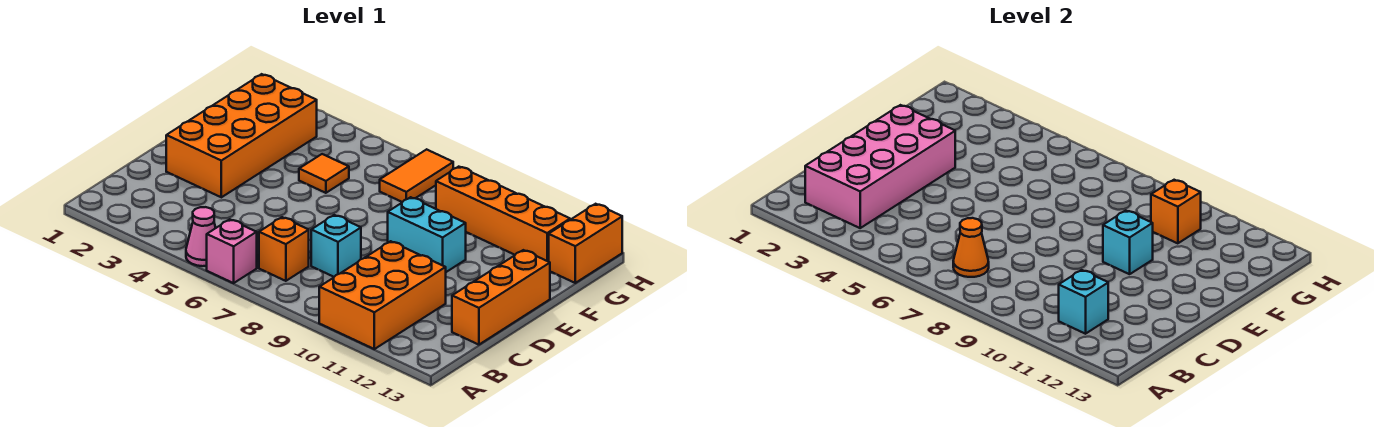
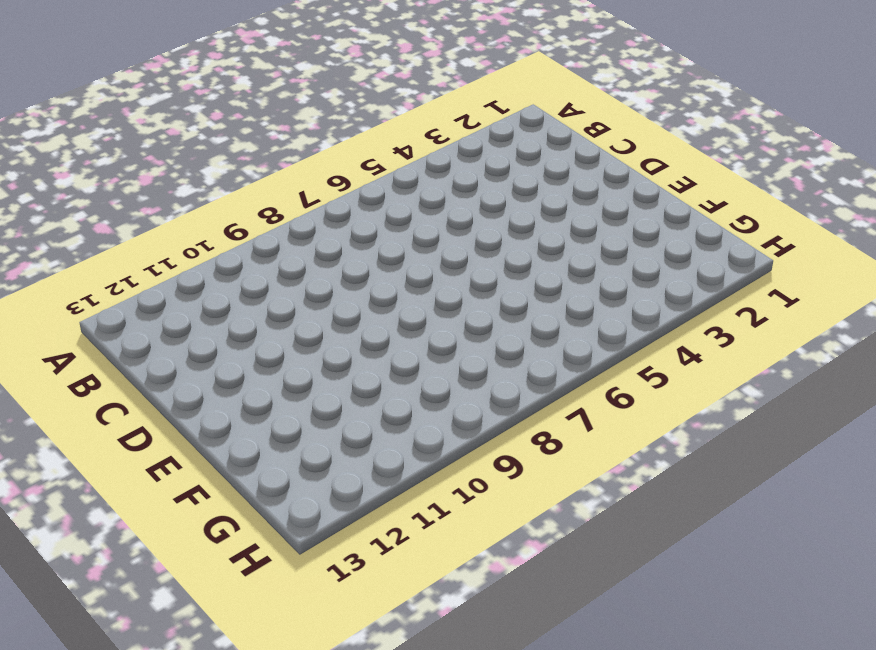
none -> pink 1x1 cone [186,207,216,266]
none -> pink 1x1 brick [207,219,257,283]
none -> orange 2x3 brick [319,241,446,349]

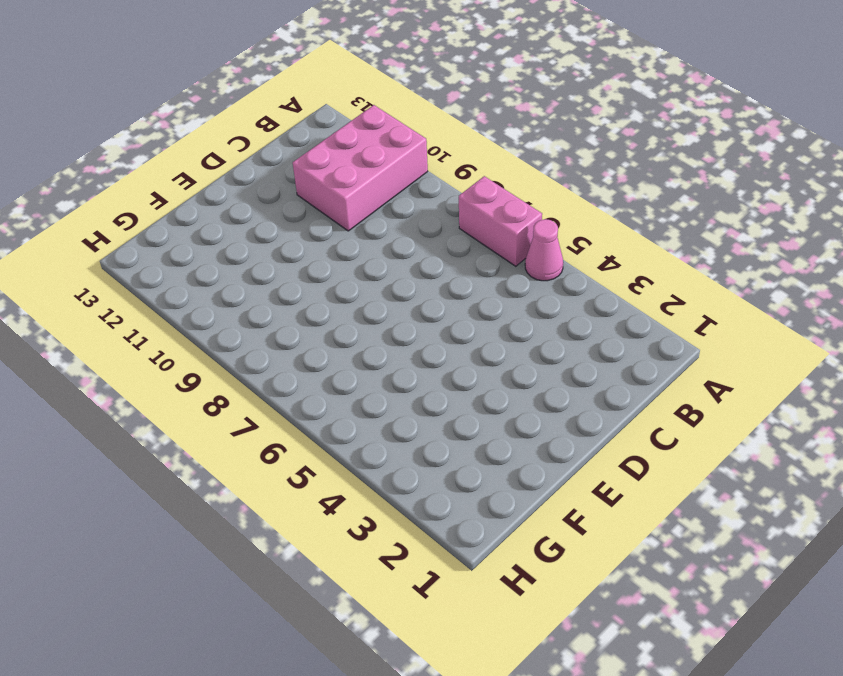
pink 1x2 brick [459,176,542,266] -> pink 1x1 brick [207,219,257,283]
pink 2x3 brick [293,105,428,231] -> orange 2x3 brick [319,241,446,349]
none -> orange 1x1 brick [259,217,309,281]
none -> cyan 1x1 brick [311,215,361,277]
none -> orange 1x3 brick [452,250,550,345]

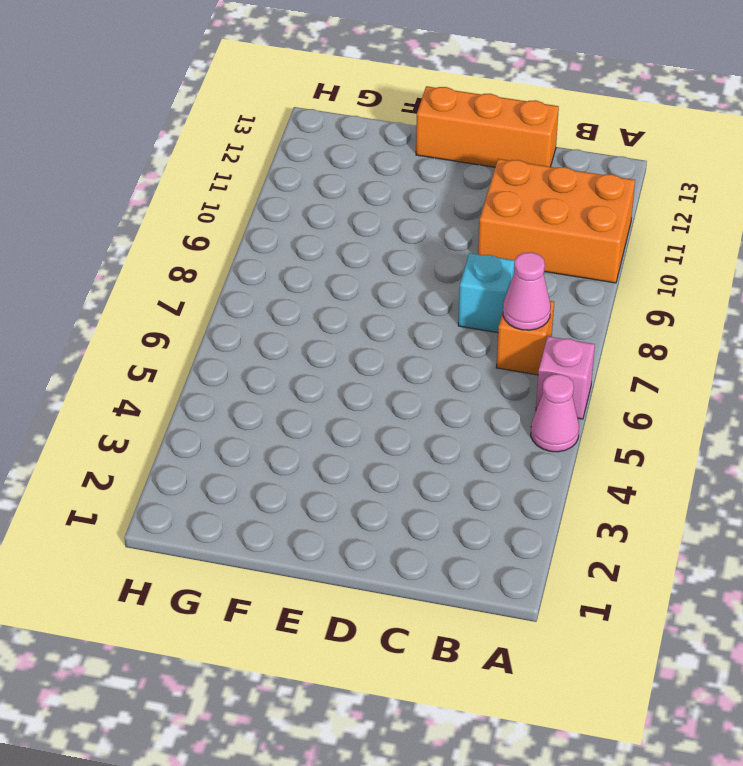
pink 1x1 cone [503,252,551,330] -> orange 1x1 cone [953,218,989,277]
none -> orange 2x4 brick [166,74,317,197]
none -> cyan 1x2 brick [388,197,466,272]
none -> orange 1x1 tile [299,154,349,193]

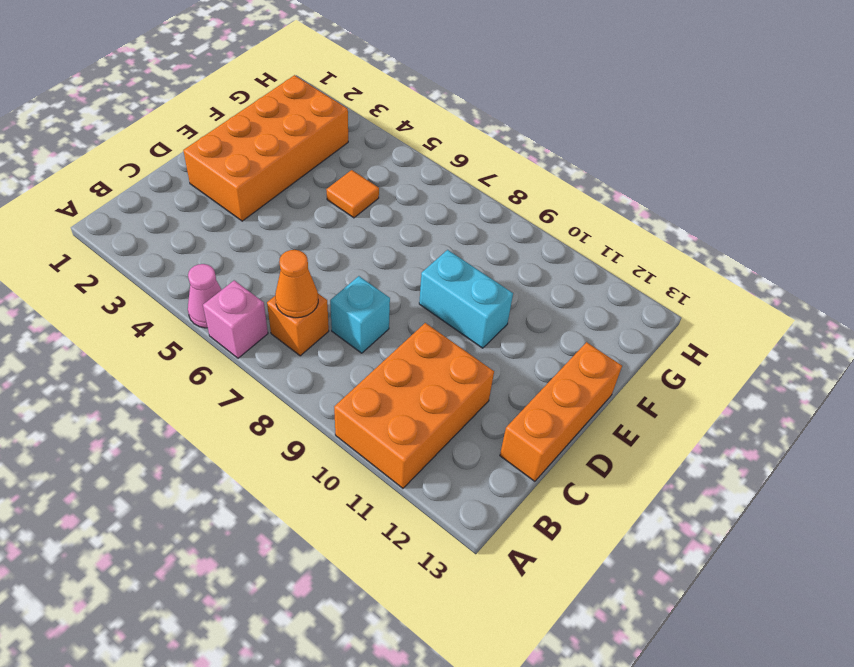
none -> orange 1x2 tile [380,149,453,202]
none -> orange 1x4 brick [436,167,570,262]
none -> orange 1x2 brick [549,204,622,283]

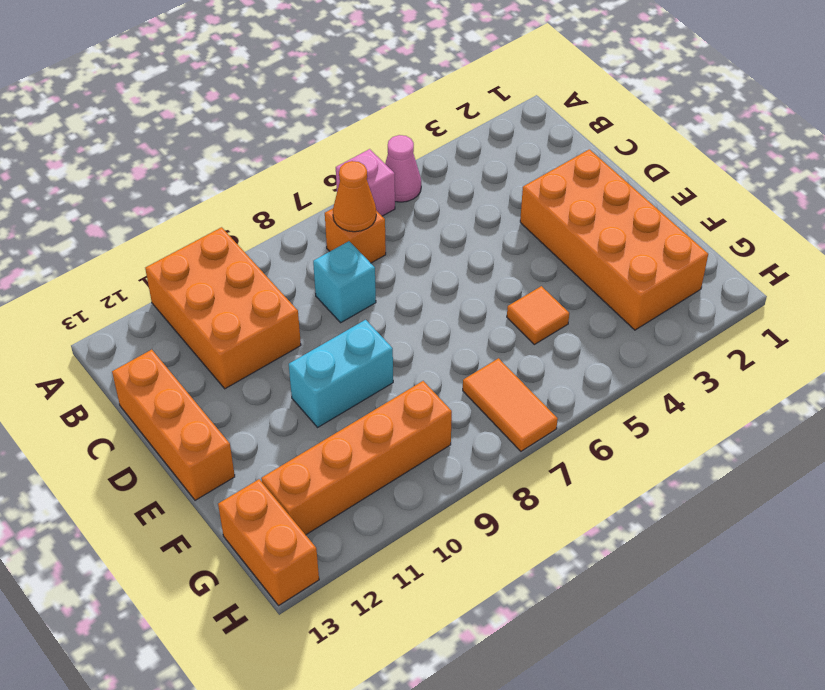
none -> pink 2x4 brick [805,105,955,228]
none -> cyan 1x1 brick [1059,270,1108,334]
none -> cyan 1x1 brick [1103,211,1153,274]

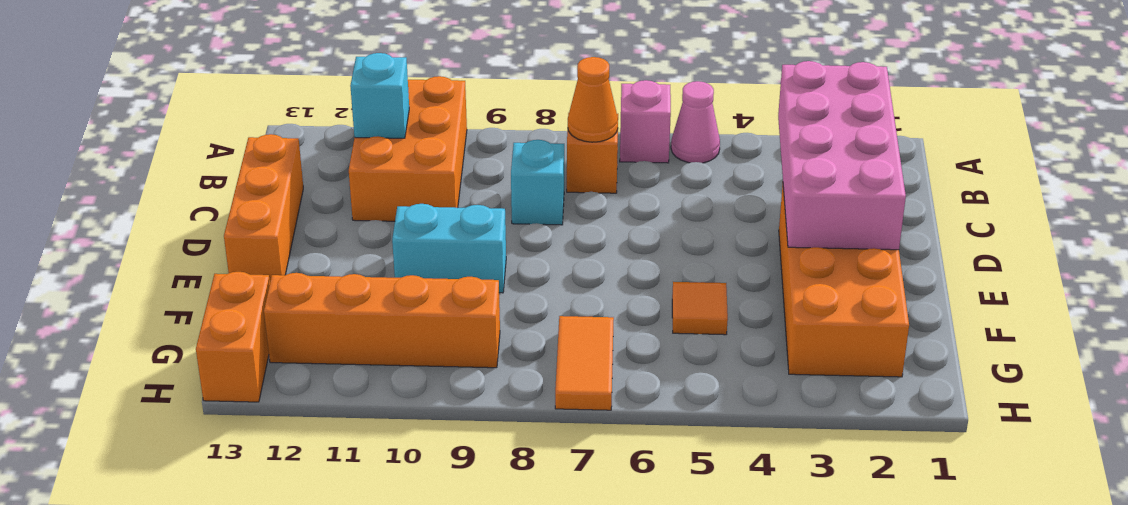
none -> cyan 1x1 brick [1103,211,1153,274]
none -> orange 1x1 brick [1151,180,1201,243]

